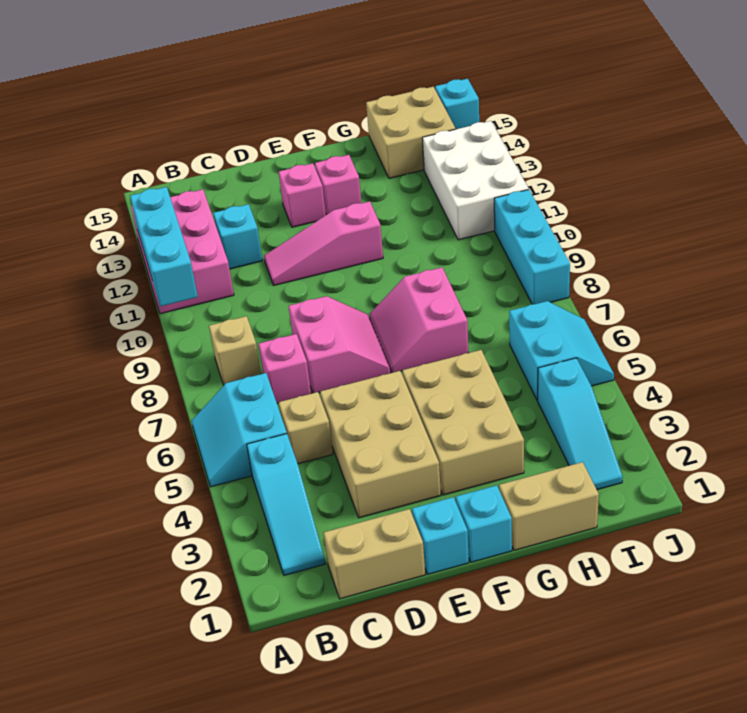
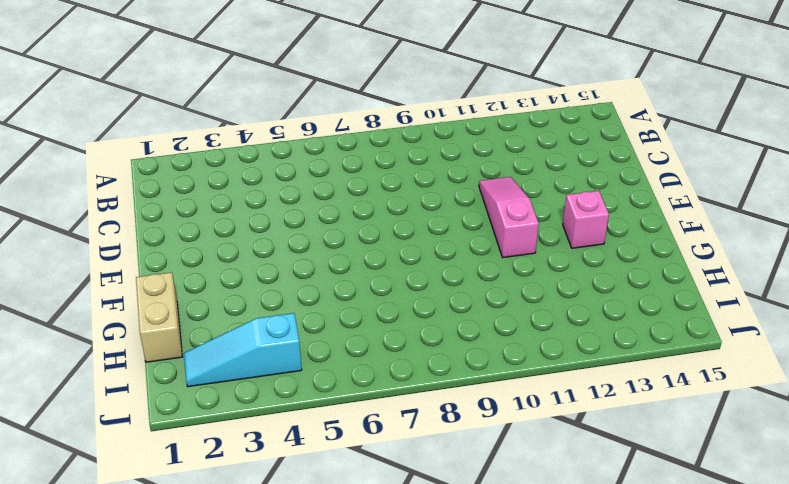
none -> cyan 2x2 slope [192,373,287,487]
none -> pink 2x3 brick [131,189,234,314]
none -> cyan 1x3 slope [247,434,325,575]

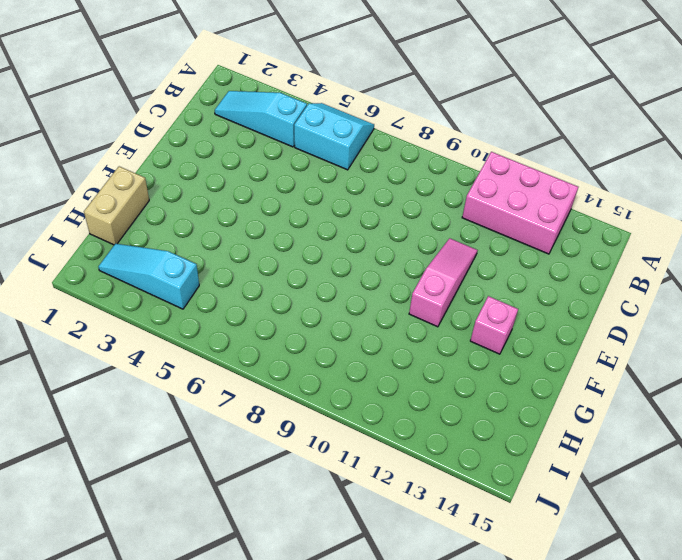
none -> tan 1x1 brick [209,316,261,385]
none -> tan 1x2 brick [324,509,425,599]
none -> tan 1x1 brick [279,392,333,464]

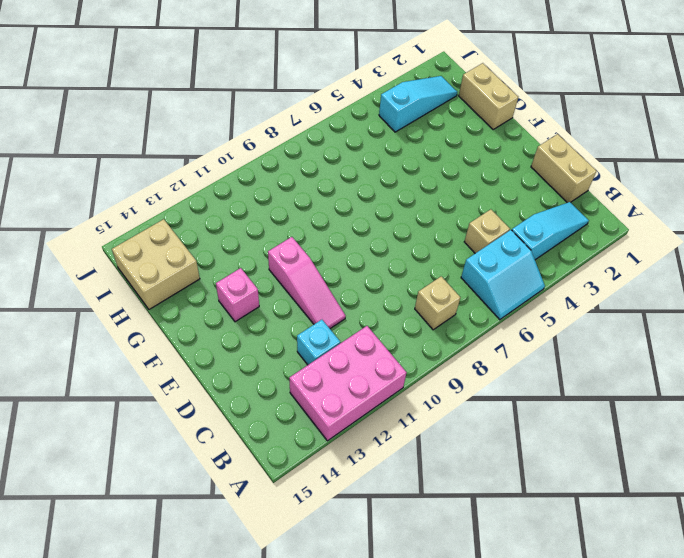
none -> pink 1x1 brick [259,334,311,403]
none -> tan 2x3 brick [320,371,441,518]
none -> pink 2x2 slope [289,296,390,393]

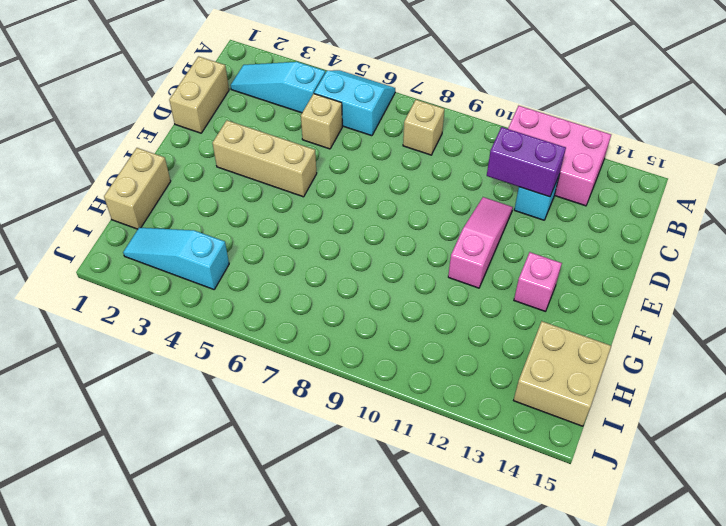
purple 1x2 brick [487,127,566,197] -> none
tan 1x3 brick [213,120,317,197] -> tan 2x3 brick [320,371,441,518]
none -> pink 1x1 brick [259,334,311,403]
none -> pink 2x2 slope [289,296,390,393]
none -> cyan 1x1 brick [412,497,469,574]

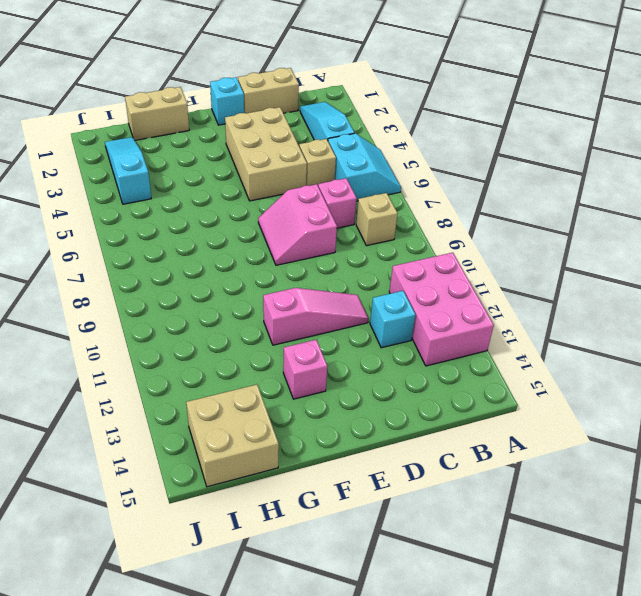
none -> pink 1x1 brick [279,163,326,227]
none -> cyan 1x1 brick [456,485,512,562]
none -> tan 2x3 brick [402,350,524,495]

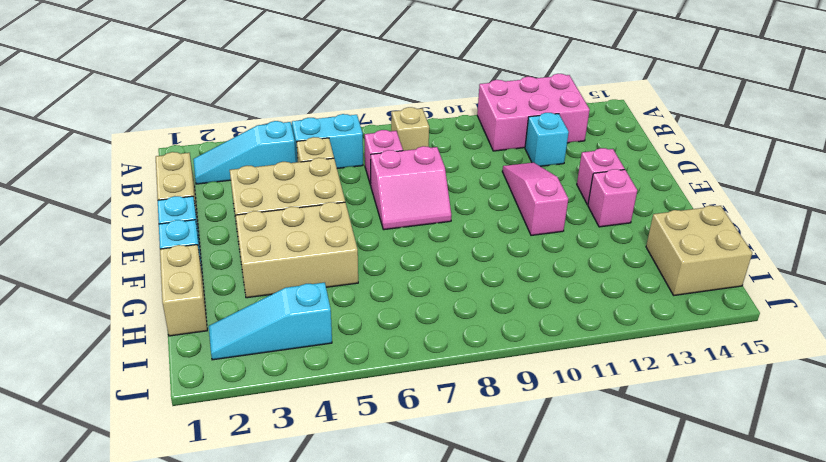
none -> pink 2x2 slope [370,267,468,373]
none -> cyan 2x2 slope [509,301,614,400]
none -> white 2x3 brick [422,121,529,240]

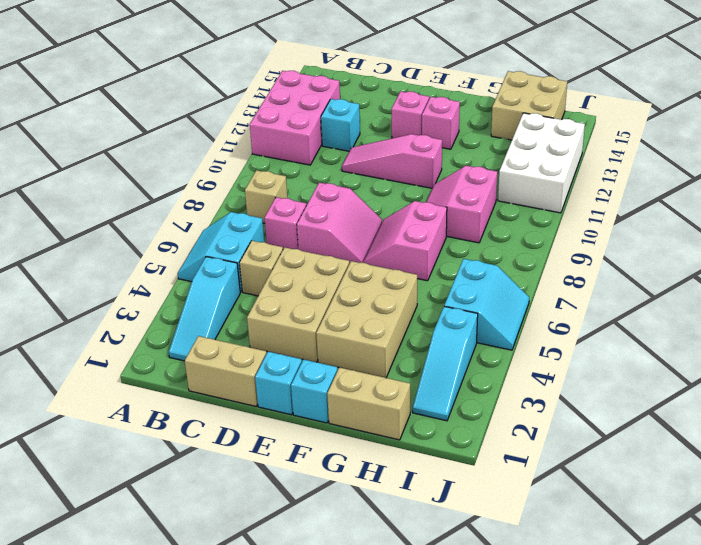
pink 2x2 slope [427,166,497,243] -> none
none -> cyan 1x3 brick [494,190,570,304]
none -> cyan 1x1 brick [435,79,479,129]
none -> cyan 1x3 brick [130,187,198,306]

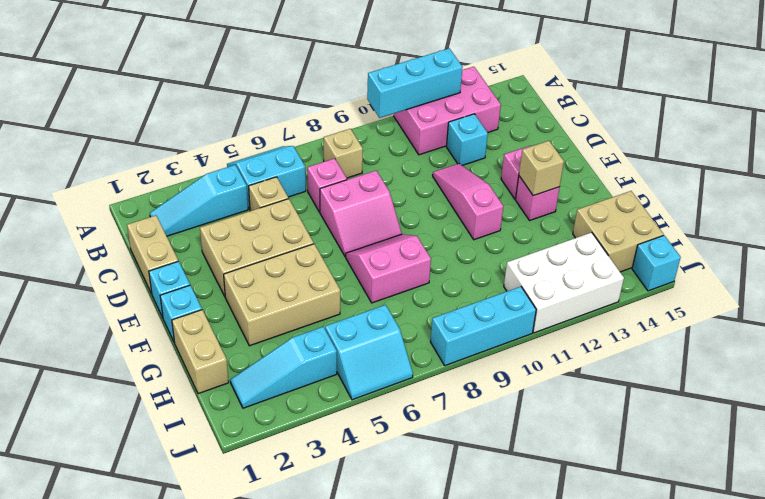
tan 1x1 brick [519,141,564,196] -> none

